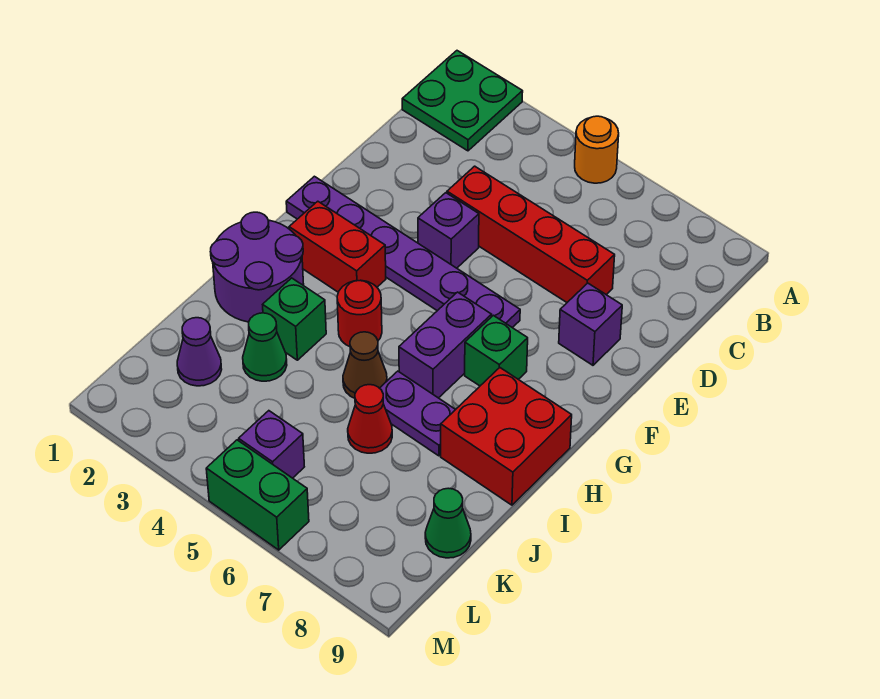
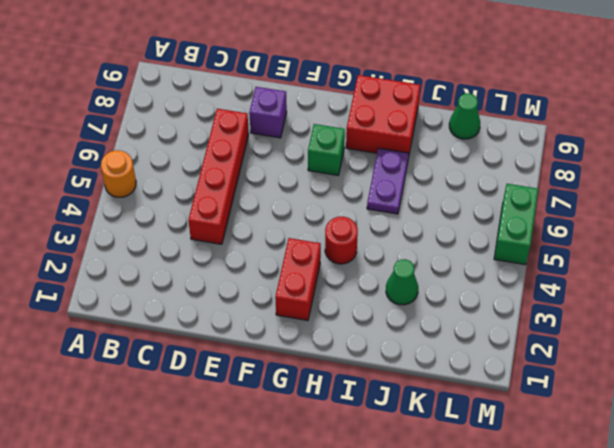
none -> green 2x2 plate [402,51,523,151]
none -> purple 1x1 brick [418,193,479,268]
none -> purple 1x6 plate [286,176,520,328]

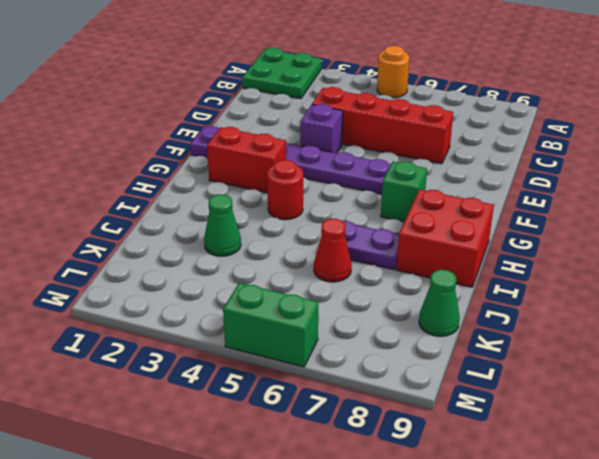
none -> purple 1x1 brick [559,283,622,365]
none -> purple 1x2 brick [399,292,492,398]
none -> purple 2x2 round brick [210,212,304,322]

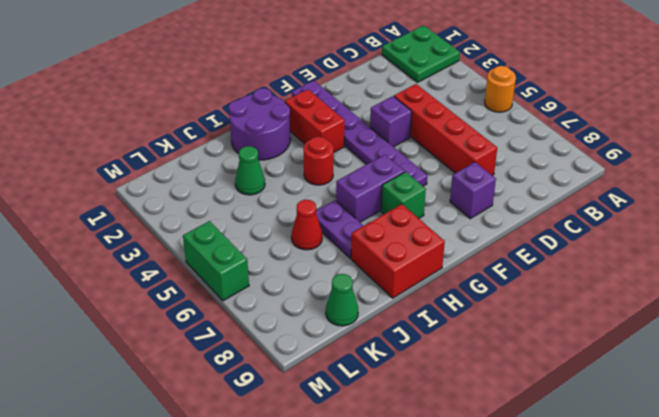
none -> green 1x1 brick [263,278,326,360]
none -> brown 1x1 cone [343,332,387,398]
none -> purple 1x1 cone [177,318,222,386]

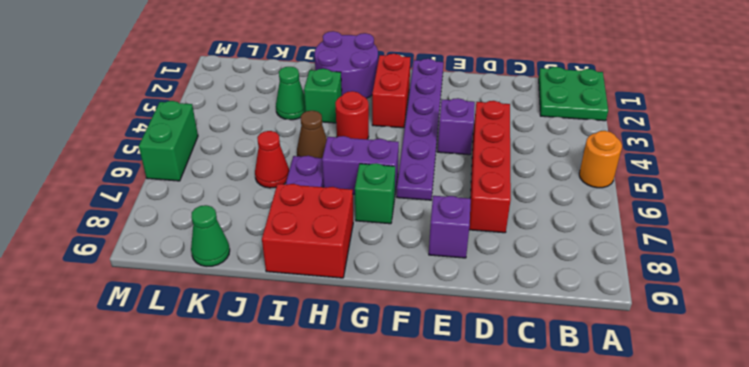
none -> purple 1x1 cone [177,318,222,386]
none -> purple 1x1 brick [239,411,304,478]

